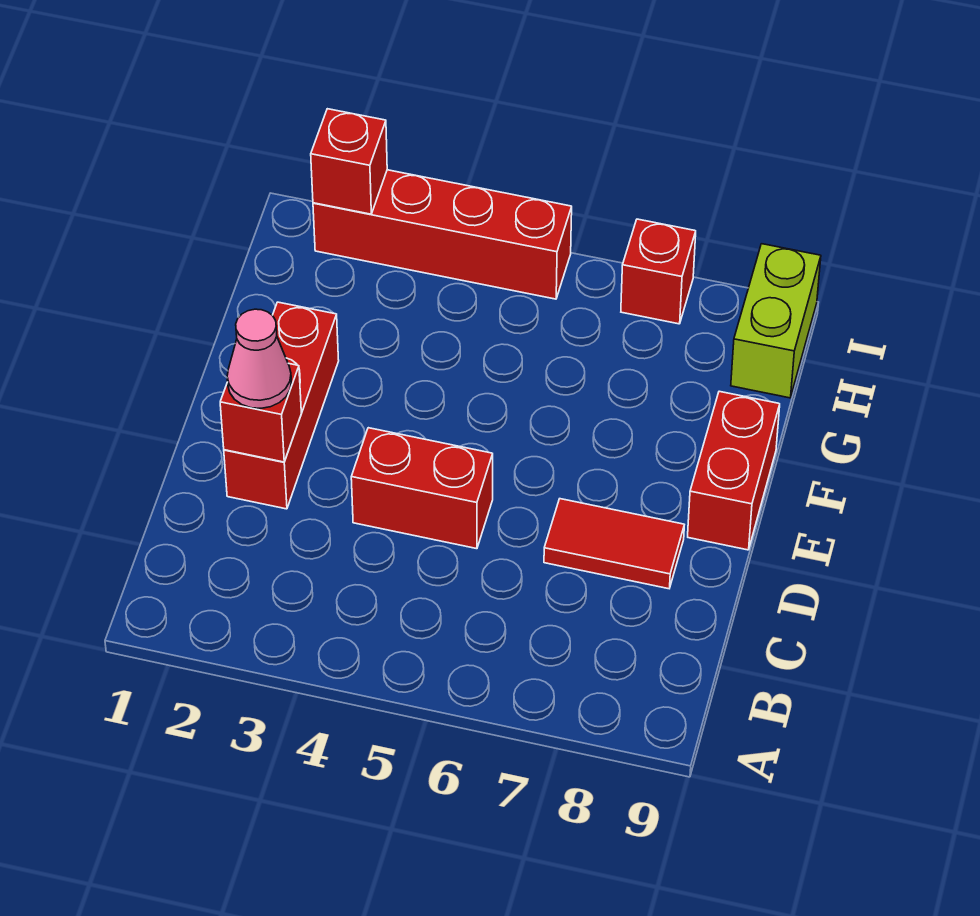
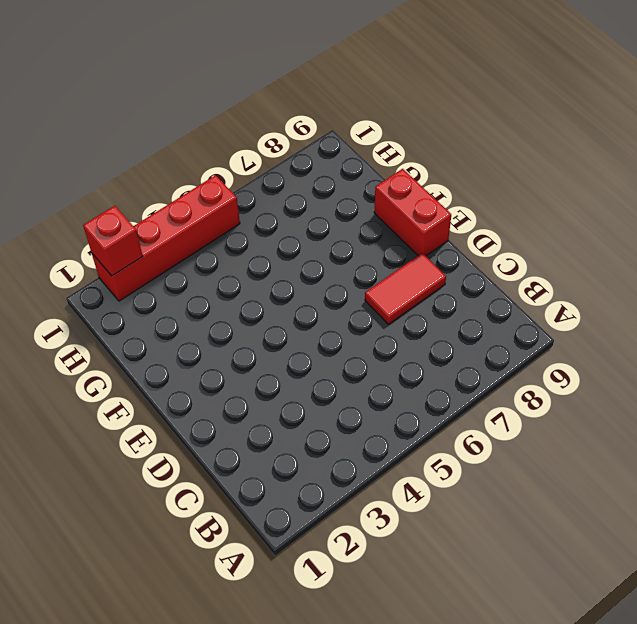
none -> red 1x3 brick [224,302,339,509]
none -> red 1x2 brick [351,428,493,549]

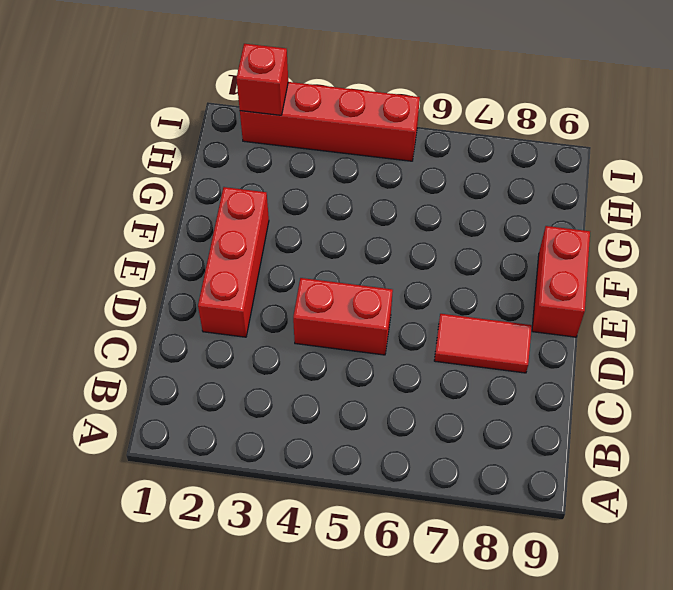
none -> lime 1x2 brick [731,244,821,398]
none -> red 1x1 brick [621,219,696,324]

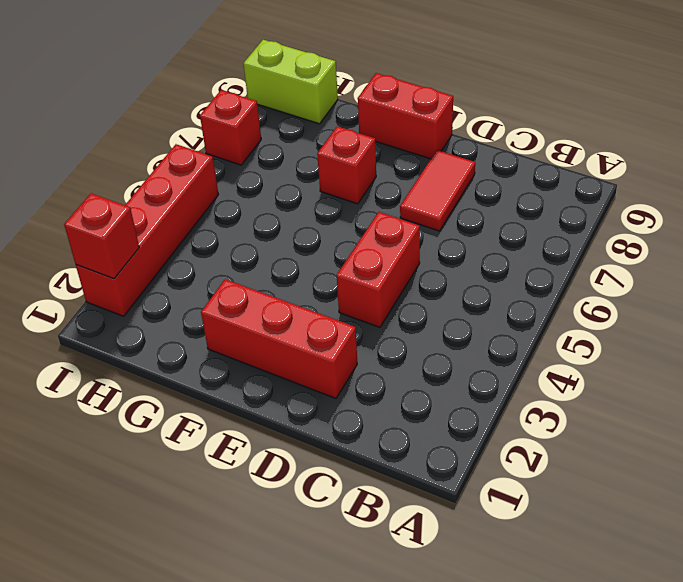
red 1x1 brick [317,126,376,204] -> red 1x1 brick moved to [220,363,301,462]
none -> pink 1x1 cone [227,309,291,408]

